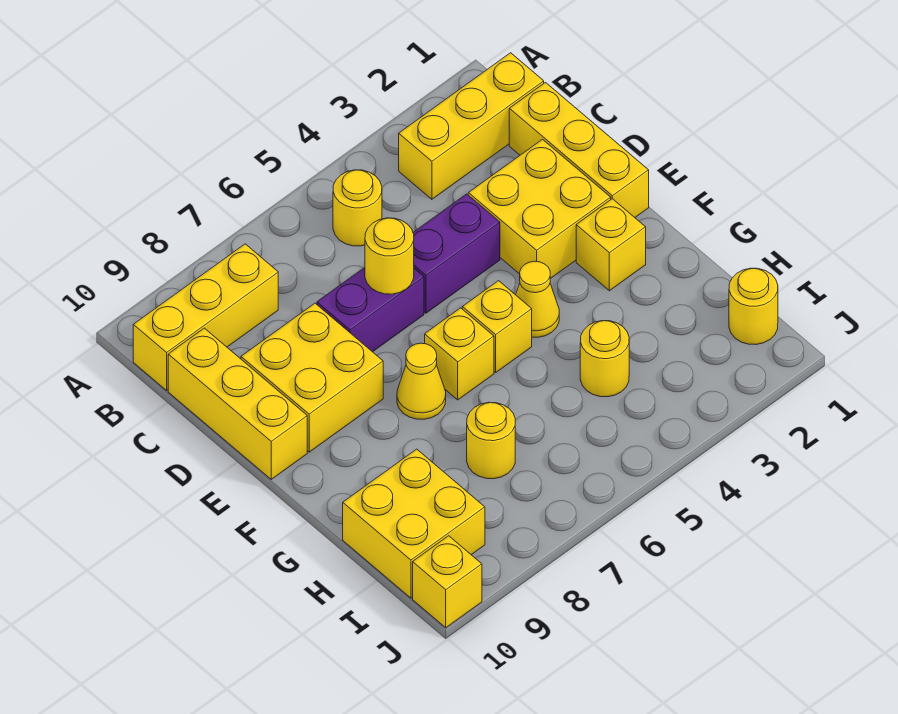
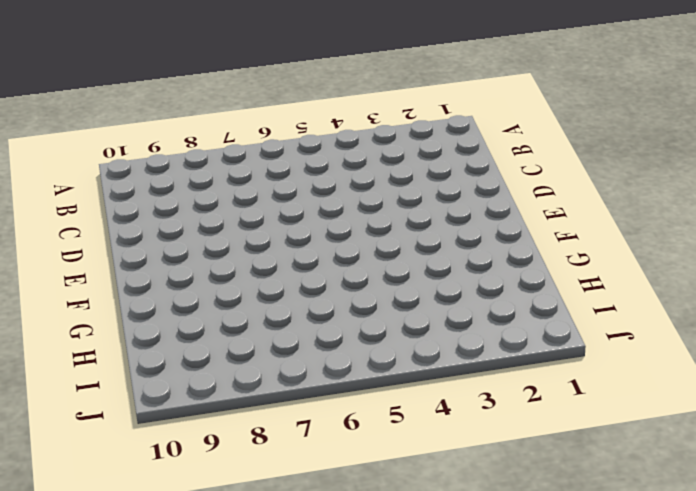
none -> yellow 1x3 brick [399,53,544,199]
none -> yellow 1x1 round brick [333,170,382,246]
none -> yellow 1x3 brick [133,244,278,390]

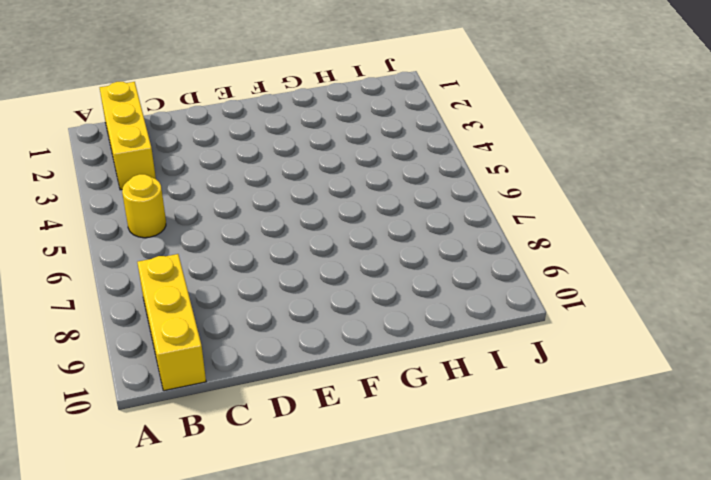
none -> yellow 1x3 brick [509,83,649,217]
none -> yellow 1x3 brick [168,328,307,479]
none -> yellow 2x2 brick [468,139,611,279]

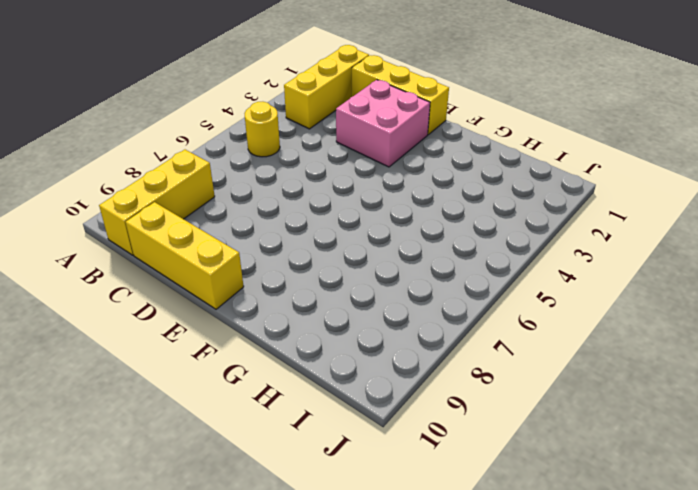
pink 2x2 brick [336,80,430,167] -> yellow 2x2 brick [468,139,611,279]
none -> purple 1x2 brick [413,194,500,313]
none -> purple 1x2 brick [317,267,424,352]
none -> yellow 2x2 brick [241,303,383,452]

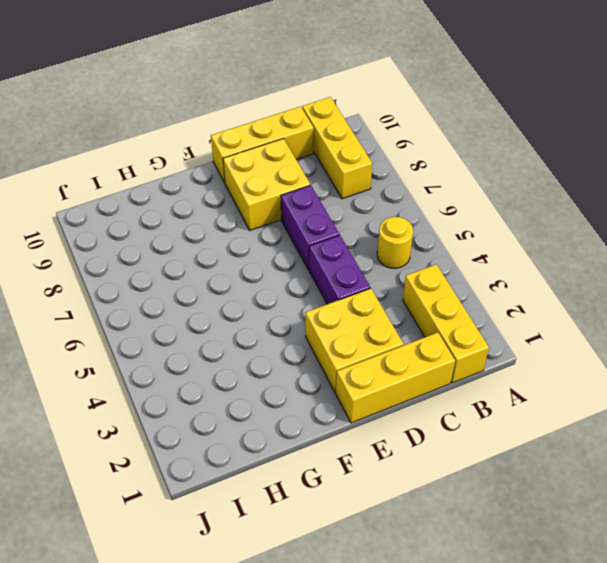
none -> yellow 1x1 brick [576,199,646,291]
none -> yellow 1x1 cone [516,261,559,337]
none -> yellow 1x1 brick [462,281,532,372]

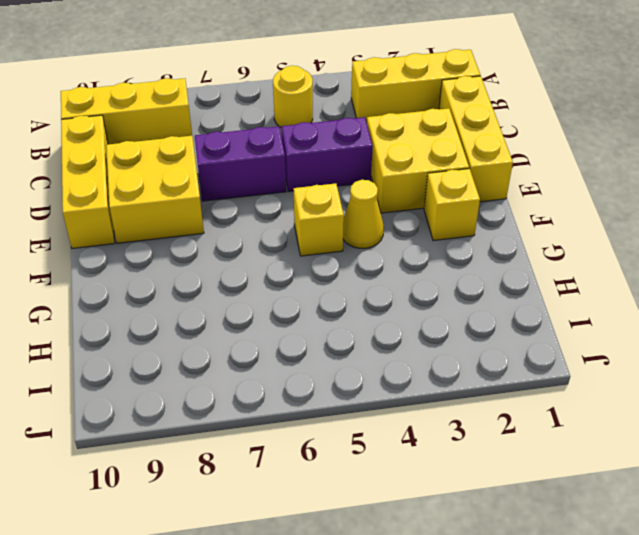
none -> yellow 1x1 brick [425,308,494,400]
none -> yellow 1x1 cone [397,343,446,419]
none -> yellow 1x1 round brick [580,321,629,397]

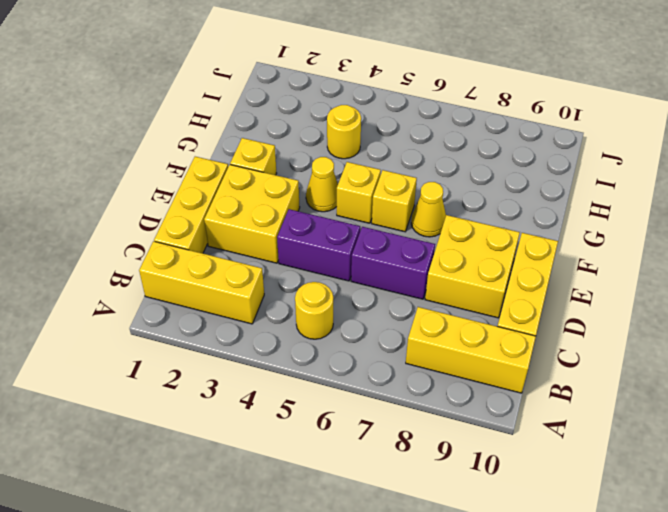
none -> yellow 1x1 round brick [467,402,515,479]
none -> yellow 2x2 brick [343,449,485,598]
none -> yellow 1x1 round brick [729,268,778,345]

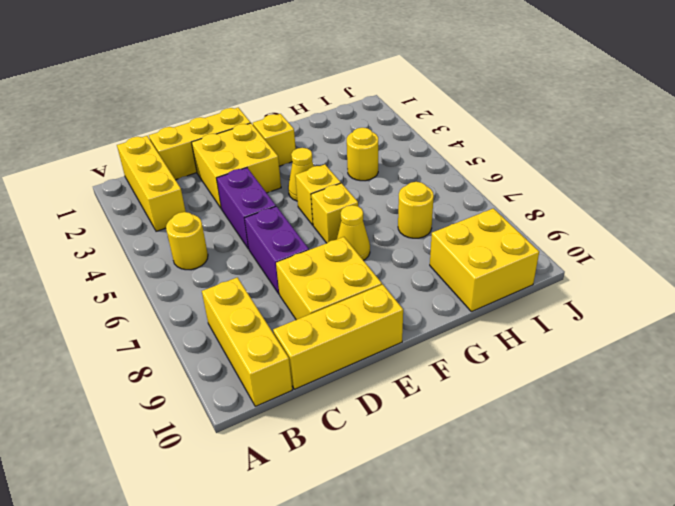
none -> yellow 1x1 round brick [729,268,778,345]
none -> yellow 1x1 brick [413,536,482,628]
none -> yellow 1x1 round brick [365,218,414,294]

